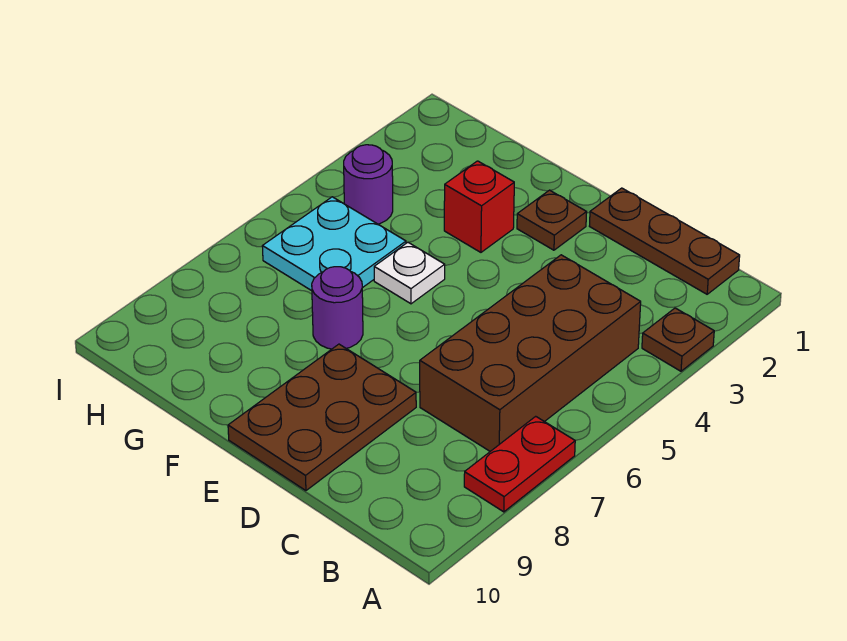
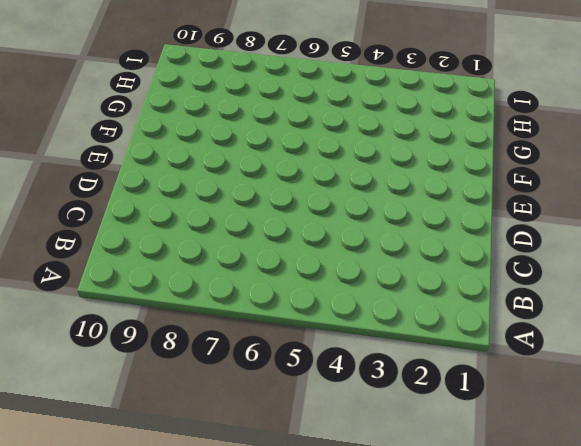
none -> brown 1x1 plate [642,308,714,371]
none -> red 1x2 plate [464,416,575,512]

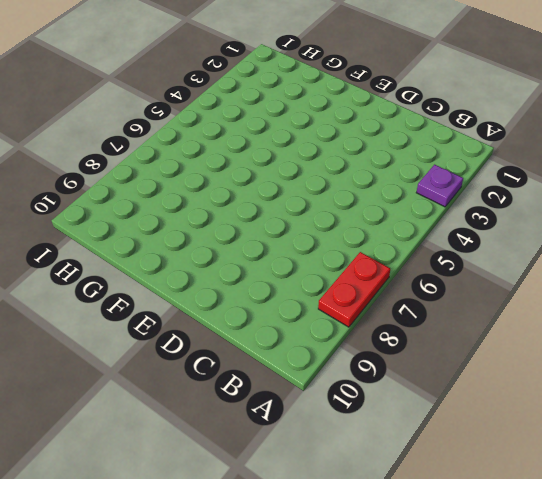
purple 1x1 plate [416,165,463,207] -> brown 1x1 plate [642,308,714,371]
none -> brown 1x3 plate [590,188,740,294]
none -> brown 2x4 brick [420,255,641,451]

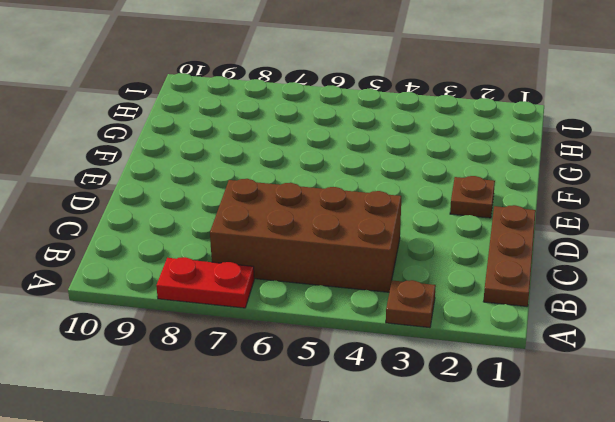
none -> brown 2x3 plate [228,344,416,491]
none -> red 1x1 brick [444,161,514,252]

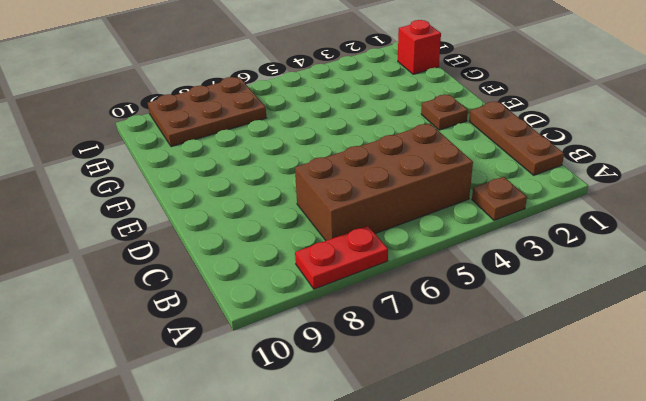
red 1x1 brick [398,20,441,74] -> red 1x1 brick moved to [444,161,514,252]
brown 2x3 plate [148,77,266,147] -> brown 2x3 plate moved to [228,344,416,491]
none -> white 1x1 plate [374,242,445,304]
none -> purple 1x1 round brick [312,267,363,349]

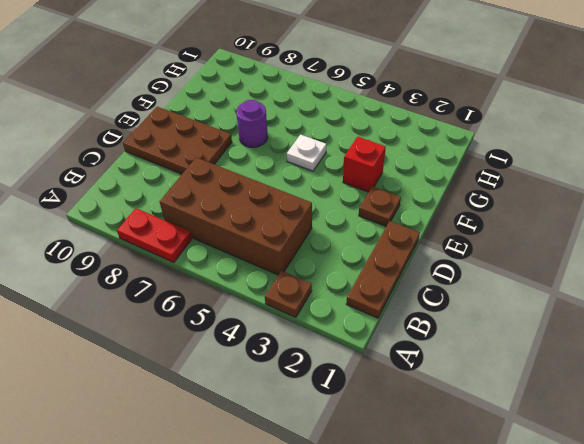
none -> cyan 2x2 plate [262,197,406,291]
none -> purple 1x1 round brick [344,145,393,224]

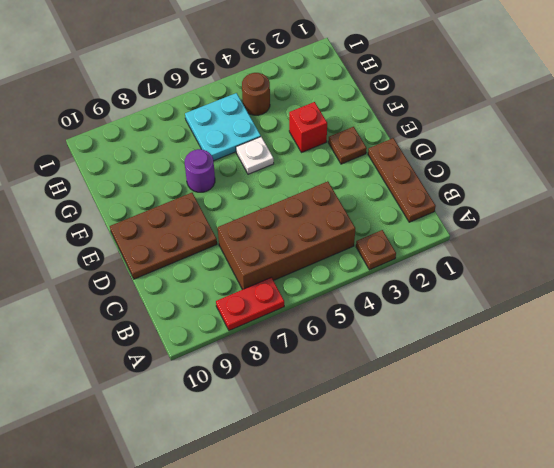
brown 1x1 round brick [242,73,270,115] -> purple 1x1 round brick [344,145,393,224]

